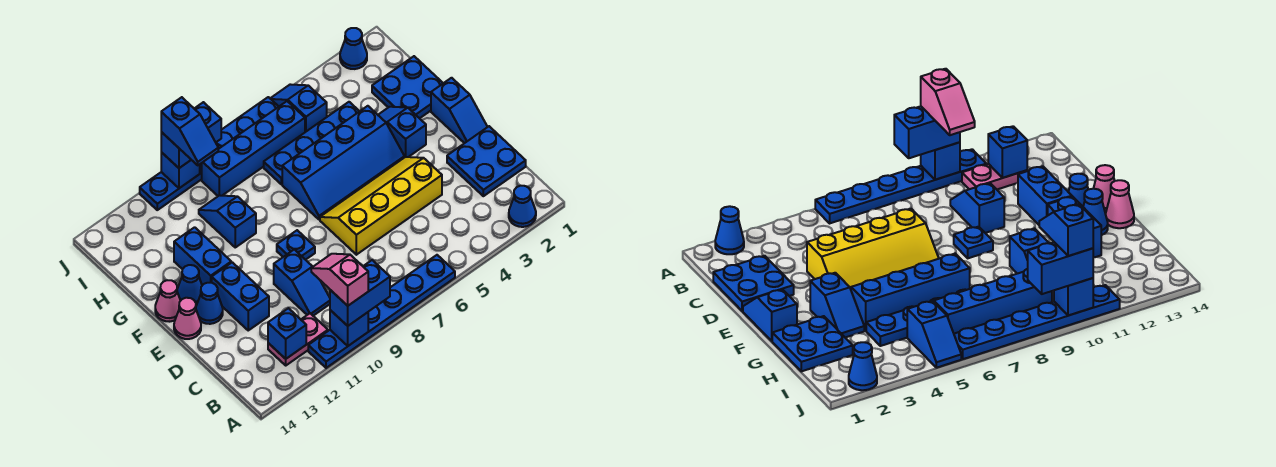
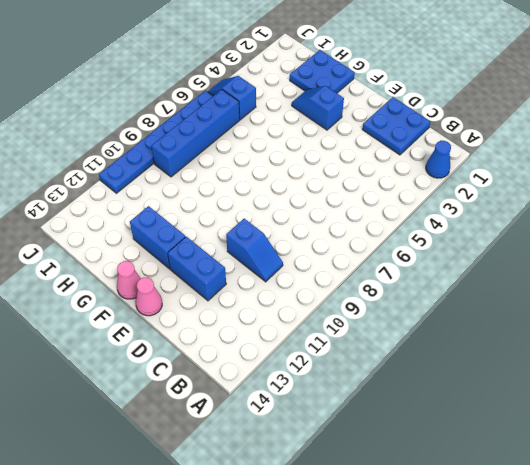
none -> blue 1x6 plate [308,255,455,368]
none -> pink 1x2 plate [268,313,328,365]
none -> yellow 2x4 slope [320,157,442,255]
none -> blue 1x2 slope [431,78,487,143]

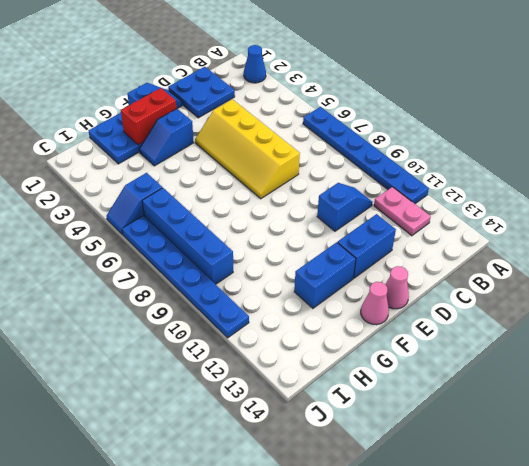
red 1x2 brick [121,88,176,145] -> none
none -> blue 1x1 plate [277,230,315,260]
none -> blue 1x1 cone [196,283,223,324]
none -> blue 2x4 slope [282,106,405,219]
none -> blue 1x1 cone [177,265,202,305]

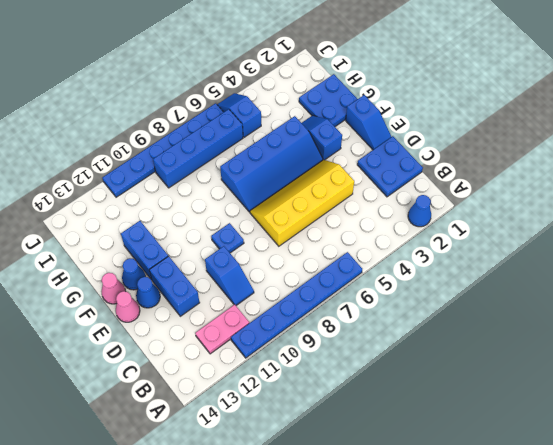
none -> blue 1x2 slope [199,195,256,247]
none -> blue 1x4 plate [264,102,359,184]
none -> blue 1x1 cone [340,28,367,69]
none -> blue 1x1 brick [330,310,368,346]

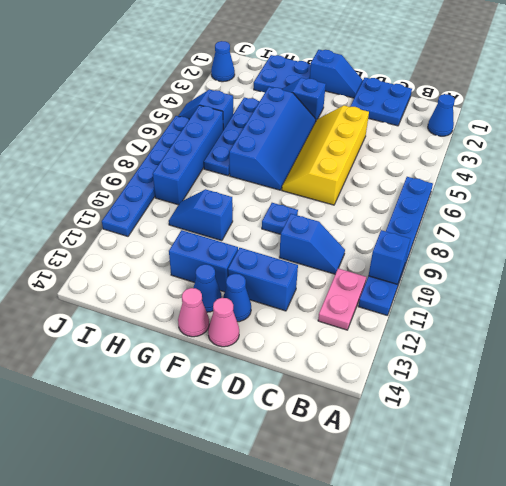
none -> blue 1x1 brick [268,308,306,359]
none -> blue 1x1 brick [161,152,200,188]
none -> blue 1x2 brick [330,260,390,326]
none -> blue 1x2 brick [161,102,221,168]

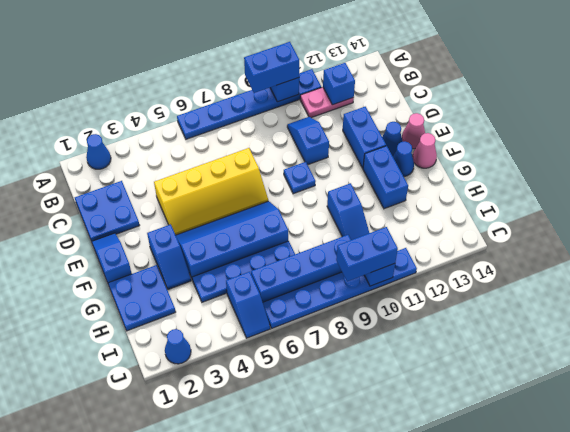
none -> pink 1x2 slope [311,254,368,306]
none -> blue 1x2 slope [161,97,218,165]

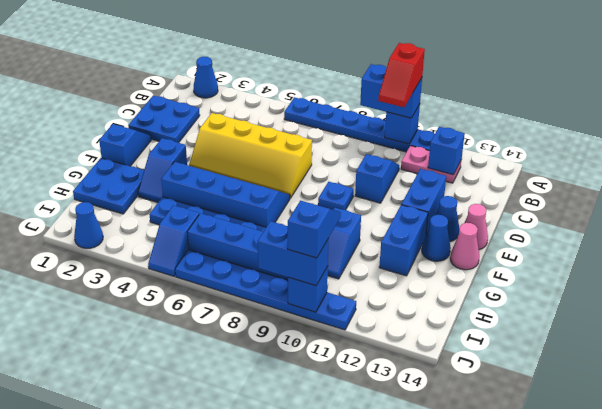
red 1x2 slope [378,43,425,107] -> pink 1x2 slope [311,254,368,306]

